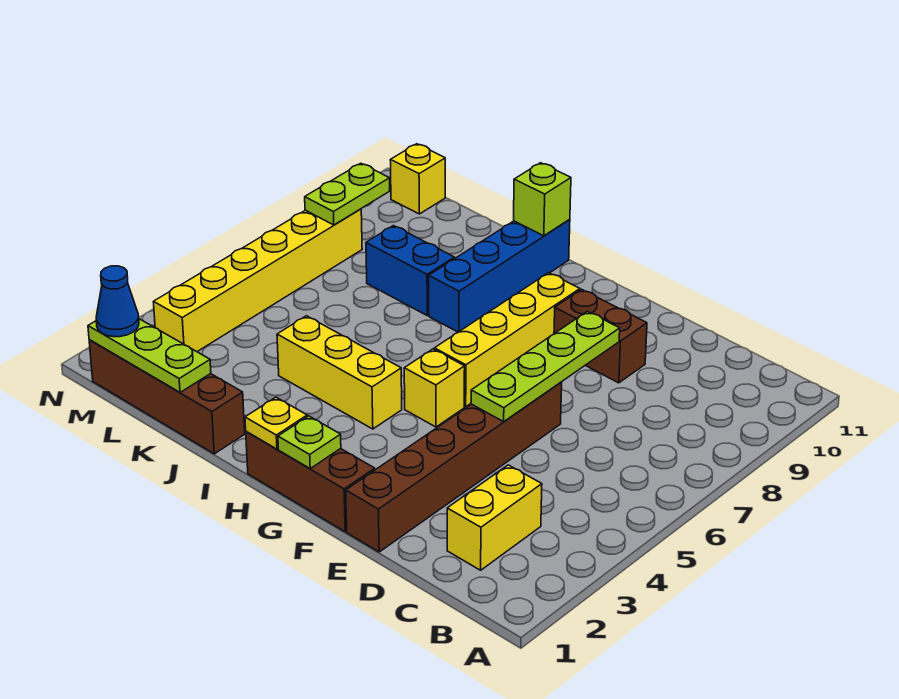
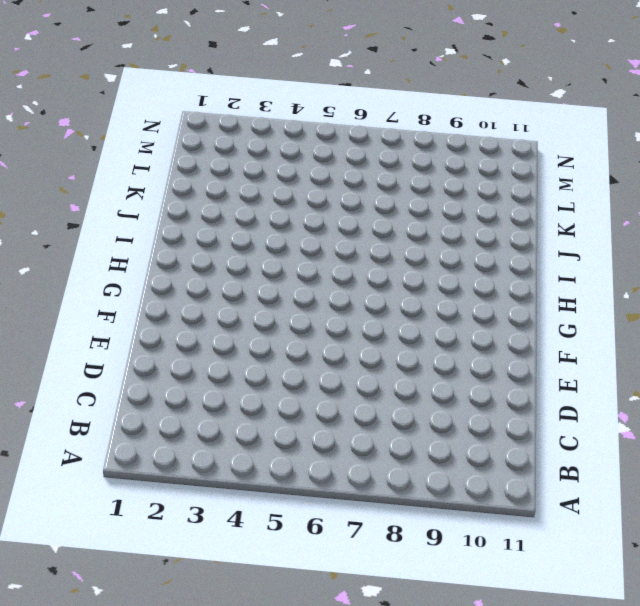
none -> yellow 1x2 brick [447,465,542,570]
none -> brown 1x6 brick [346,382,562,552]
none -> brown 1x2 brick [554,289,647,383]

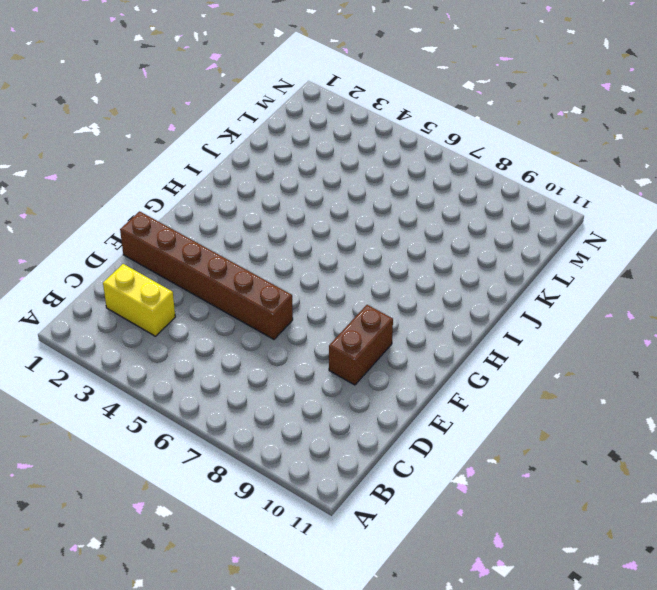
none -> brown 1x3 brick [246,431,375,532]
none -> yellow 1x1 brick [404,349,465,427]
none -> yellow 1x4 brick [434,273,580,407]

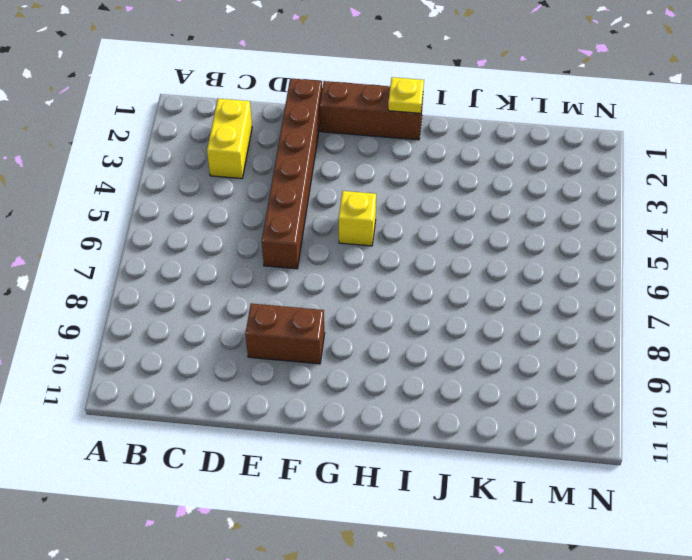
none -> yellow 1x4 brick [434,273,580,407]
none -> yellow 1x3 brick [277,316,402,429]
none -> blue 1x4 brick [429,219,570,332]

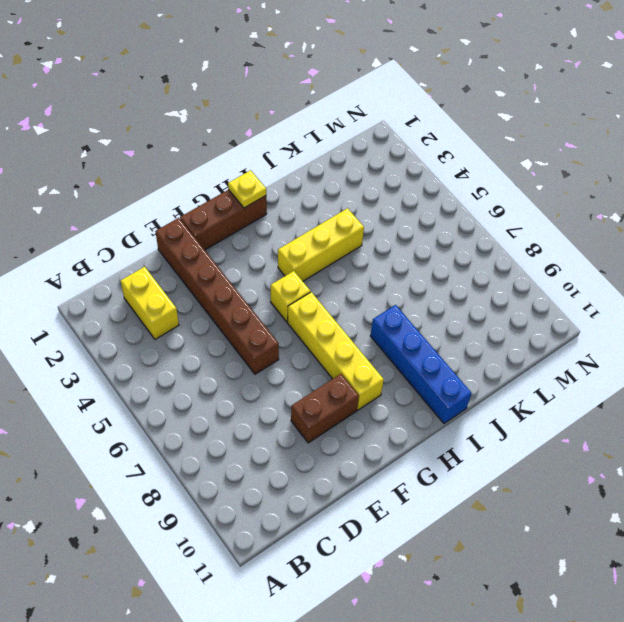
none -> brown 1x4 brick [89,340,245,454]
none -> blue 1x2 brick [366,226,455,315]
none -> yellow 1x6 brick [154,209,362,352]

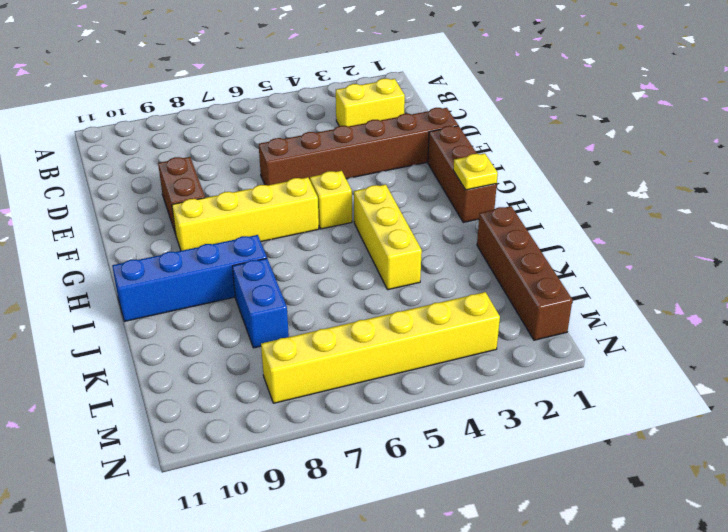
none -> yellow 1x1 brick [391,144,445,214]
none -> lime 1x4 plate [471,311,620,422]
none -> lime 1x1 plate [278,416,341,468]

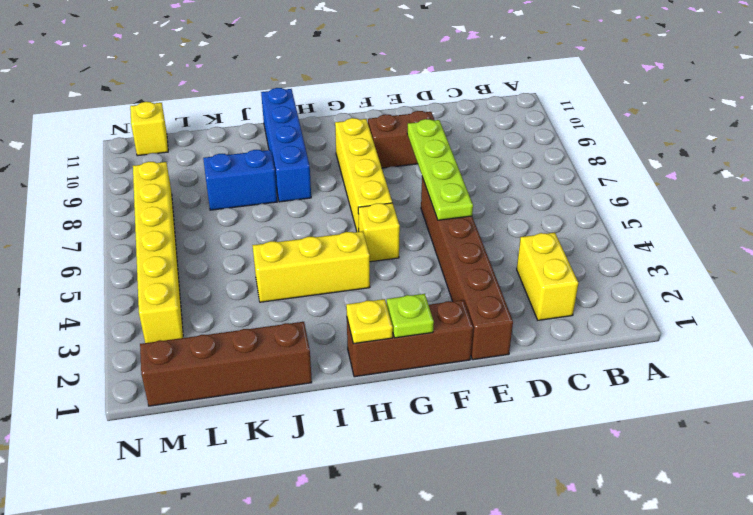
none -> lime 1x1 brick [514,163,571,236]
none -> lime 1x3 plate [88,319,211,392]
none -> lime 1x2 plate [305,163,390,225]

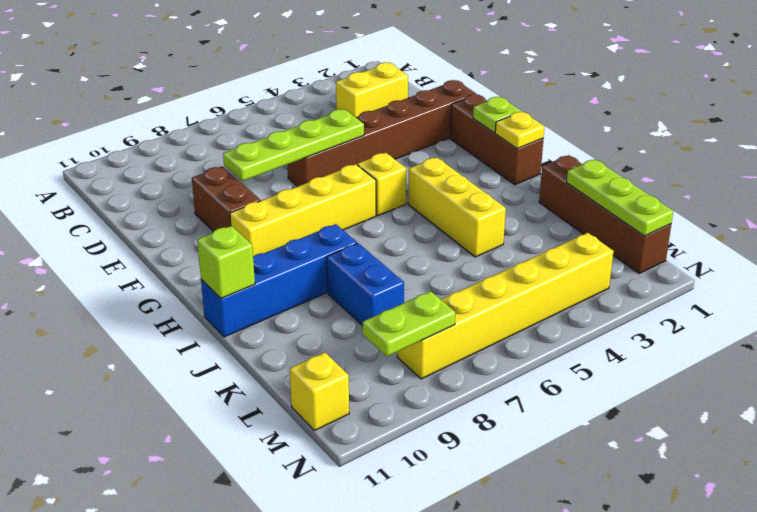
none -> blue 1x1 cone [96,266,139,337]

